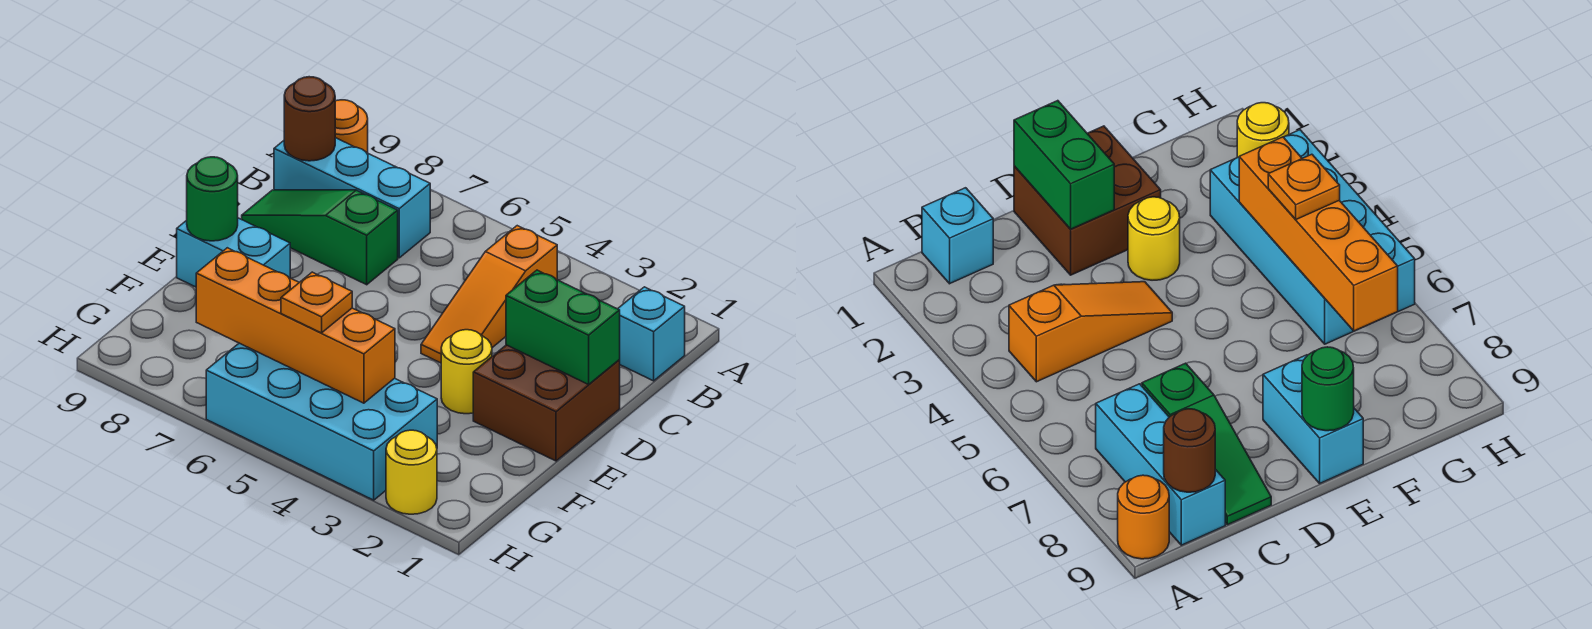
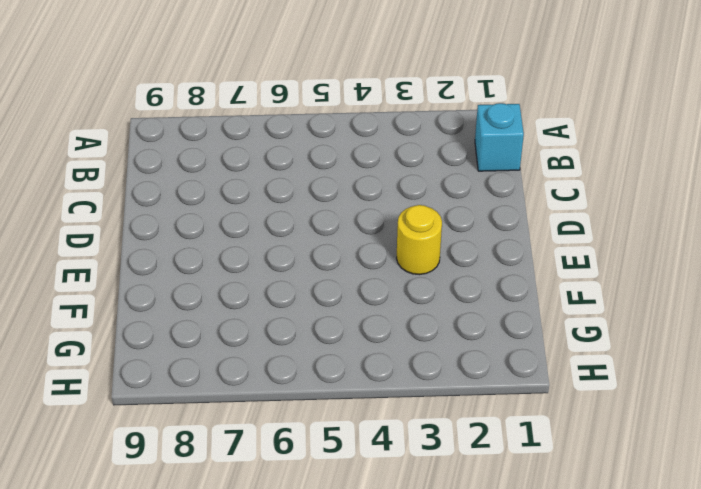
none -> orange 1x1 round brick [335,100,368,153]
none -> orange 1x3 slope [421,226,557,363]
none -> cyan 1x3 brick [274,138,430,258]

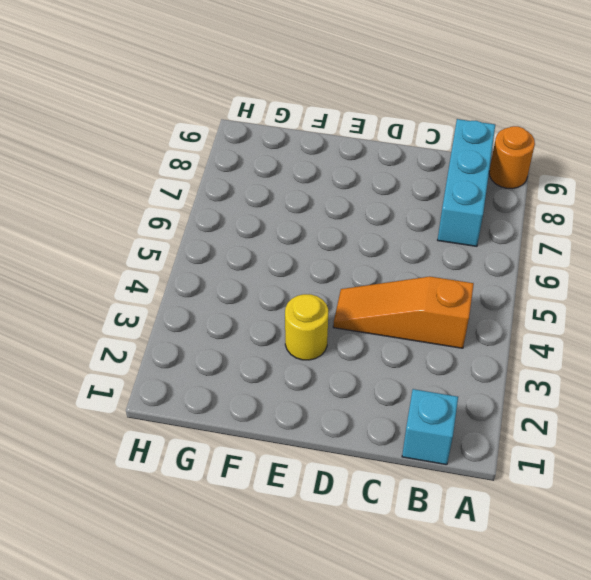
none -> green 1x3 slope [242,190,398,285]
none -> brown 2x2 brick [473,345,620,461]
none -> cyan 1x2 brick [177,218,290,287]

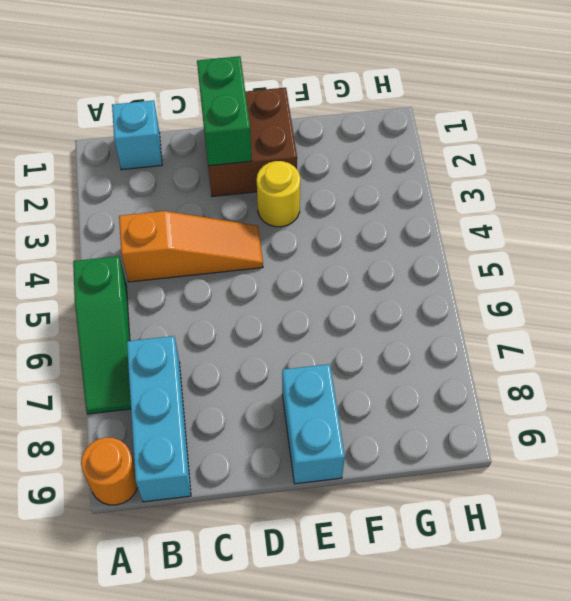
green 1x3 slope [73,256,131,414] -> green 1x3 slope moved to [242,190,398,285]
none -> cyan 2x4 brick [206,343,437,500]
none -> yellow 1x1 round brick [386,430,437,514]
none -> brown 1x1 round brick [284,77,335,161]

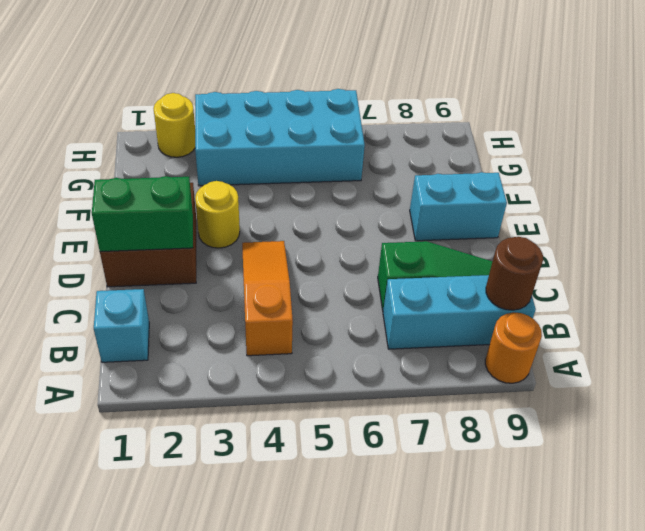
none -> green 1x1 round brick [187,157,238,241]
none -> orange 1x4 brick [196,248,395,403]
none -> orange 1x1 plate [281,272,352,333]

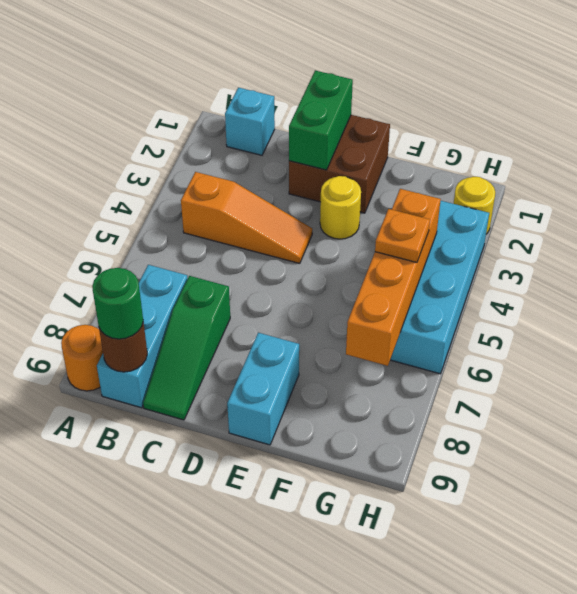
green 1x1 round brick [92,268,143,339] -> green 1x1 round brick moved to [187,157,238,241]

